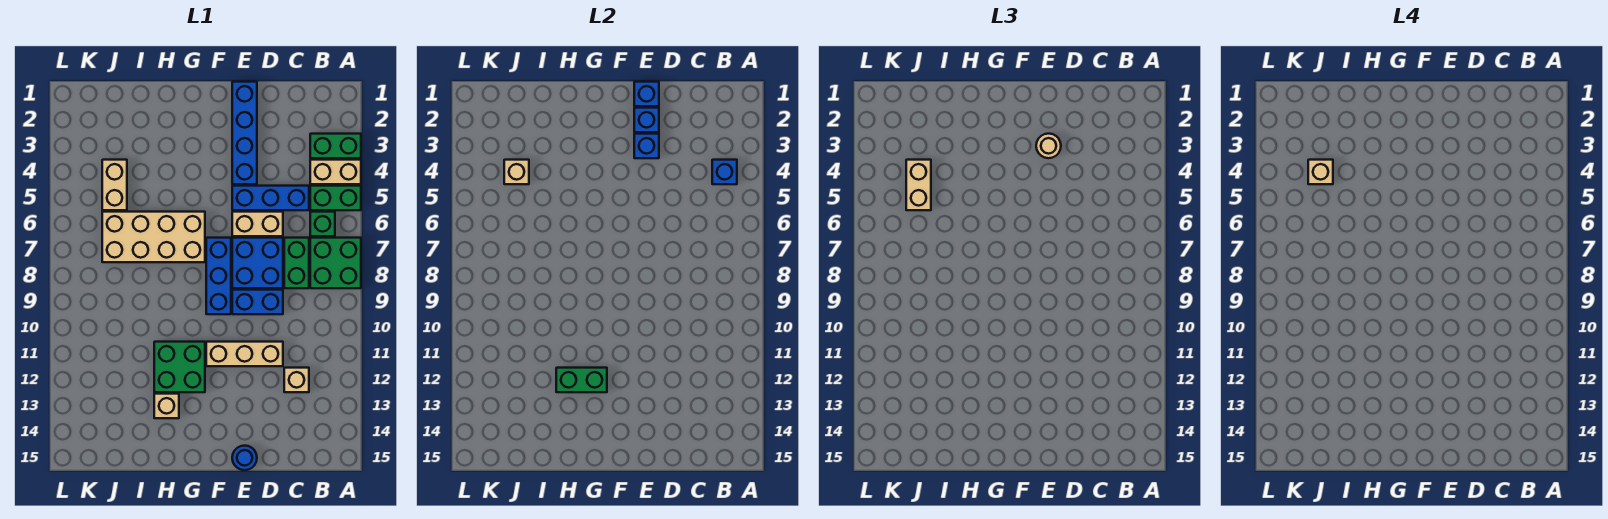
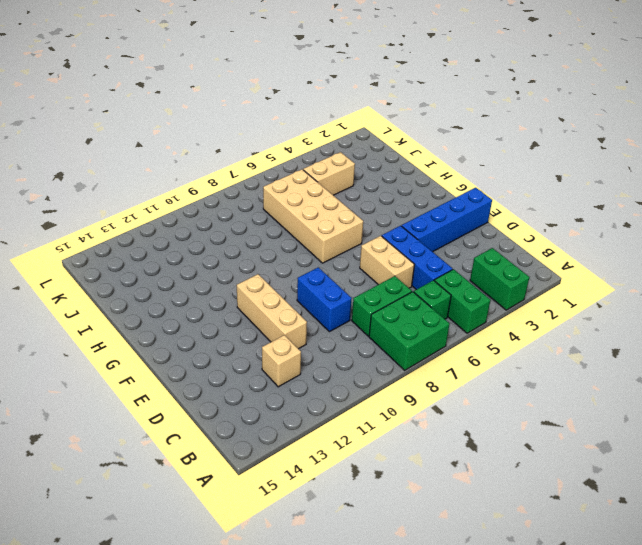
none -> tan 1x2 brick [310,160,361,184]
none -> blue 2x2 brick [232,238,283,288]
none -> blue 1x1 round brick [232,446,257,470]

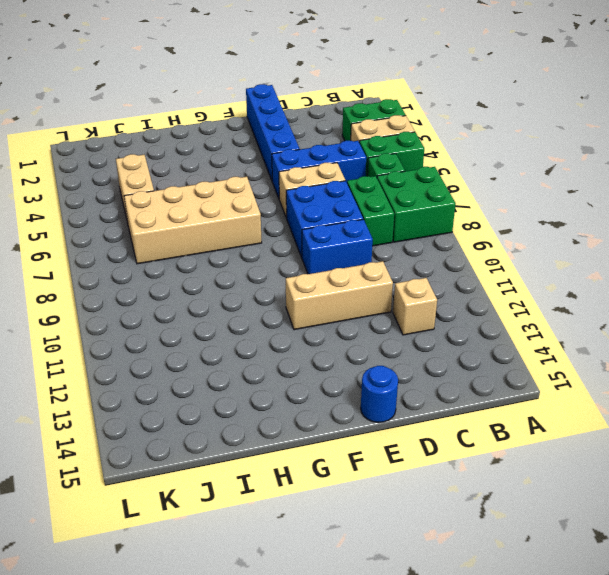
none -> blue 1x3 brick [206,238,231,314]
none -> green 2x2 brick [154,342,205,392]
none -> tan 1x1 brick [154,394,179,418]

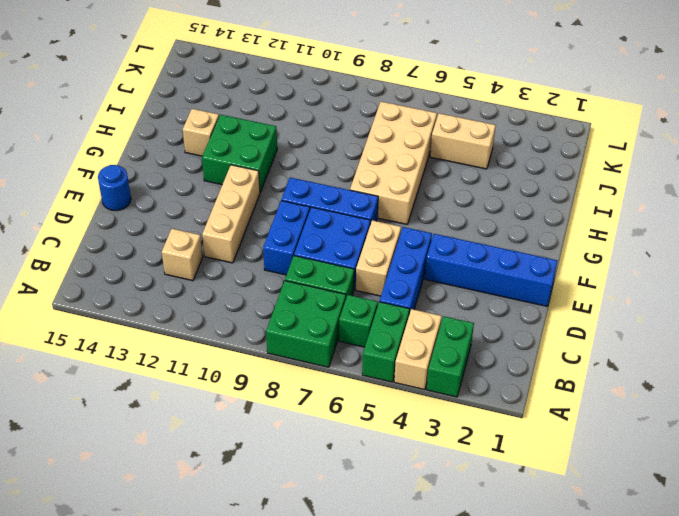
none -> blue 1x1 brick [712,160,737,184]
none -> blue 1x1 brick [634,82,659,106]
none -> blue 1x1 brick [634,108,659,132]

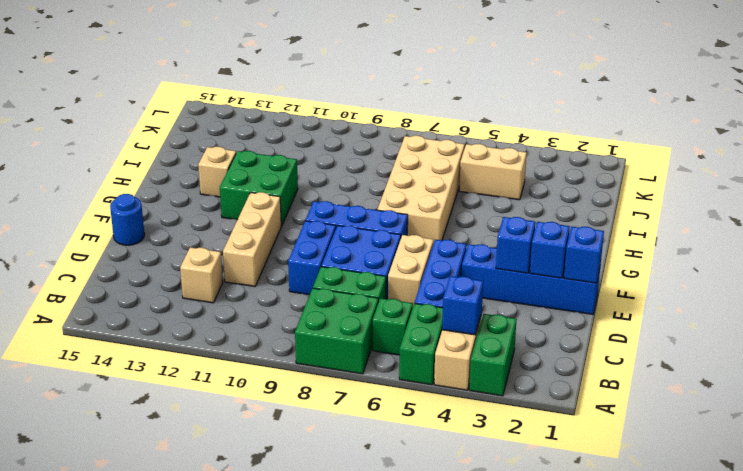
none -> green 1x2 brick [556,368,607,392]
none -> tan 1x1 brick [504,160,529,184]
none -> tan 1x1 round brick [1036,134,1061,158]

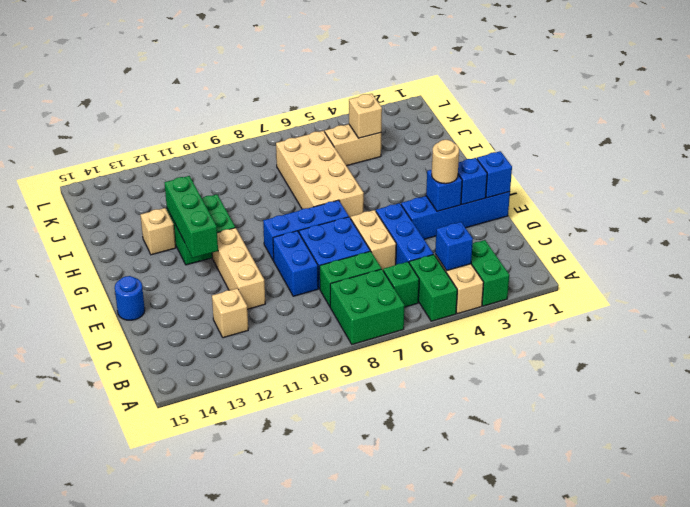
green 1x3 brick [165,176,218,258] -> green 1x2 brick [556,368,607,392]
none -> tan 1x2 brick [906,160,931,210]
none -> tan 1x1 brick [1308,160,1333,184]

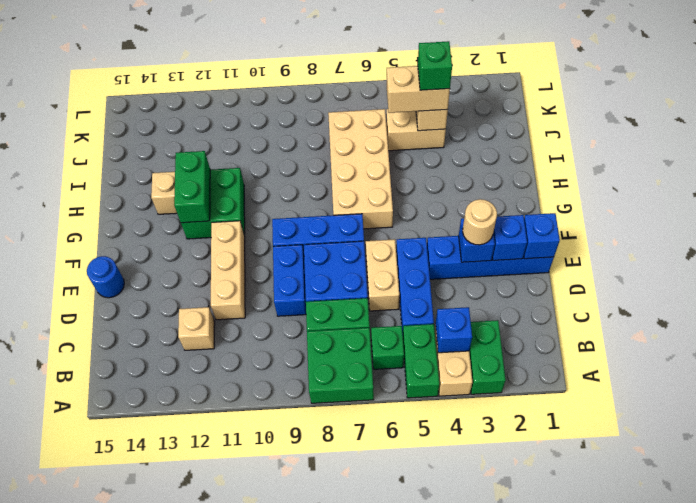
green 1x1 brick [418,41,452,90] -> tan 1x1 brick [1308,160,1333,184]

